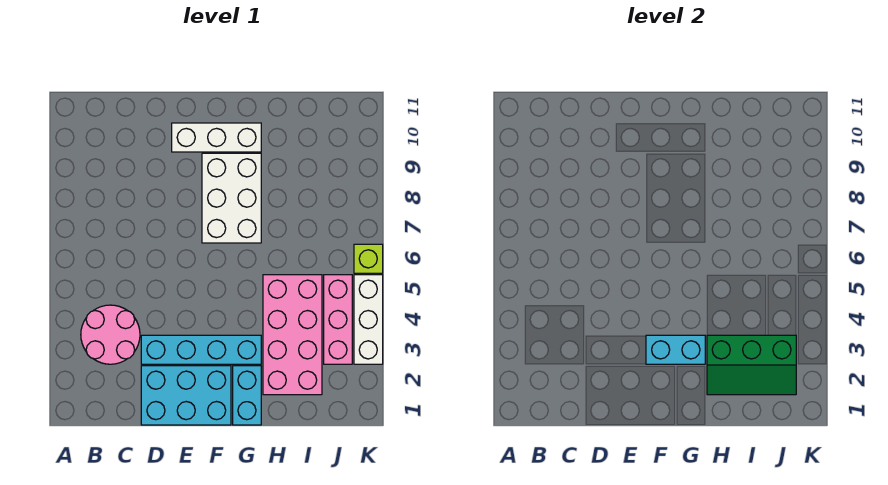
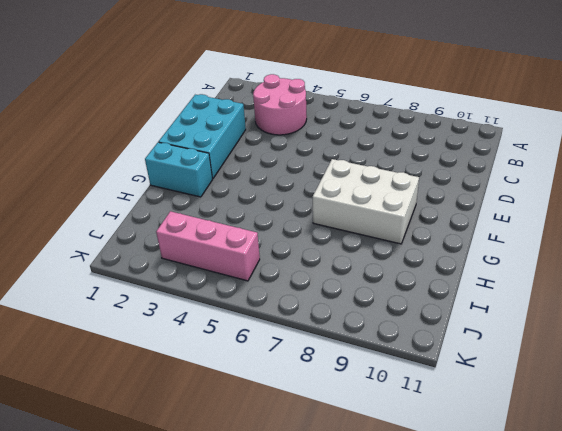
none -> cyan 1x4 brick [141,335,261,364]
none -> white 1x3 brick [172,123,261,152]
none -> pink 2x4 brick [263,275,322,395]

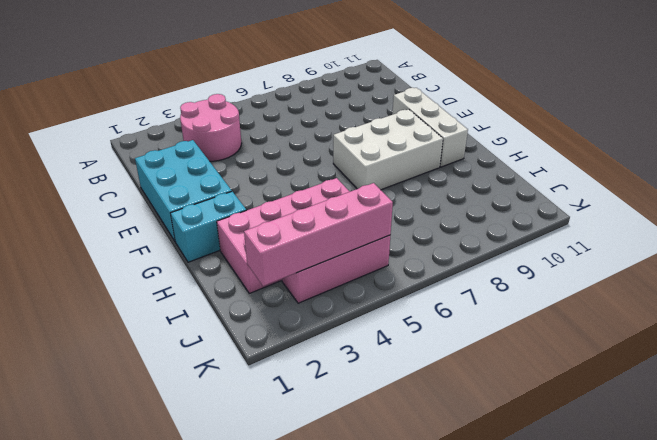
pink 1x4 brick [244,183,393,286] -> green 2x3 slope [707,335,796,395]
none -> cyan 1x4 brick [141,335,261,364]
none -> white 1x3 brick [354,275,383,364]
none -> lime 1x1 brick [354,244,383,273]

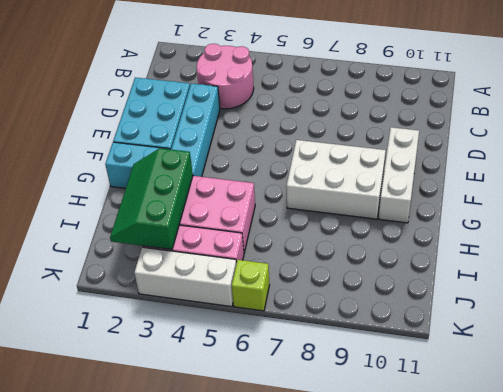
none -> cyan 1x2 brick [646,335,705,364]

